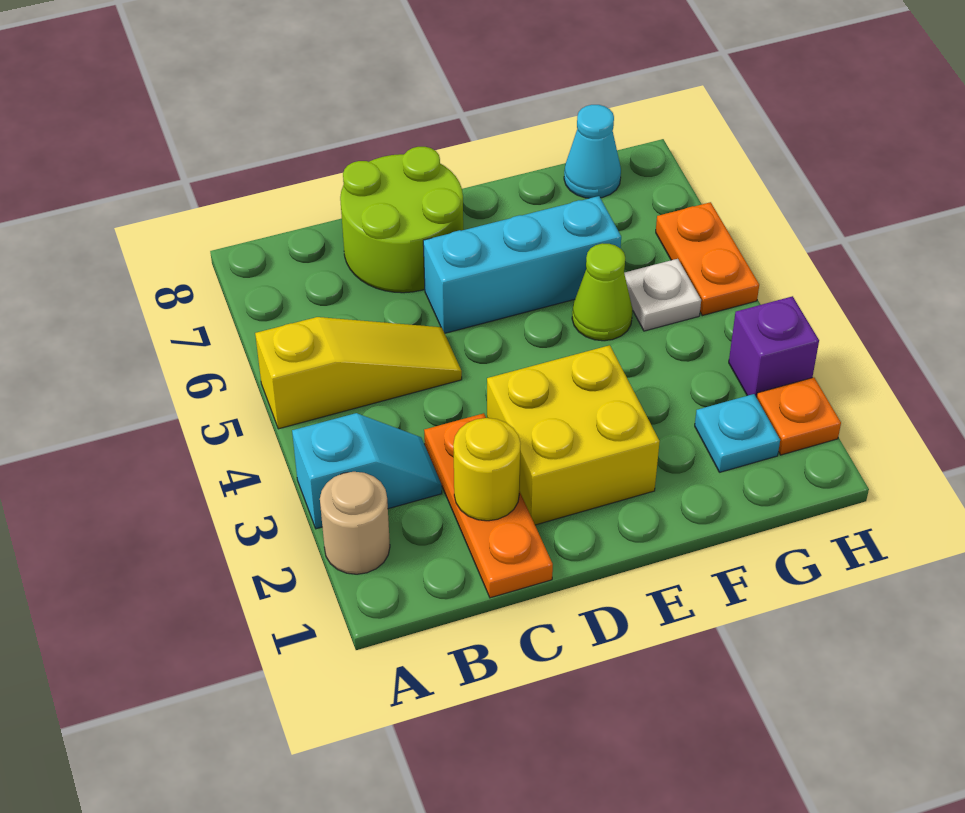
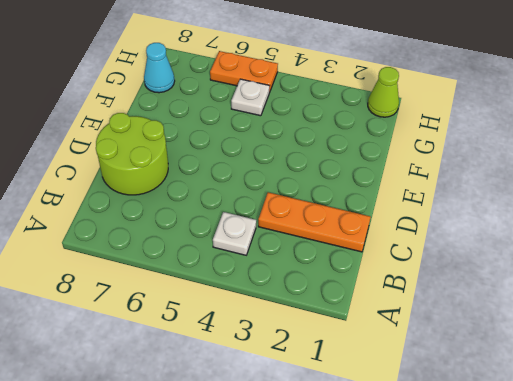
white 1x1 plate [213,212,256,255] -> none
lime 1x1 cone [368,67,399,117] -> lime 1x1 cone moved to [572,243,633,341]
none -> tan 1x1 round brick [320,472,390,574]
none -> cyan 1x2 slope [292,413,442,529]
none -> yellow 1x3 slope [255,317,462,429]

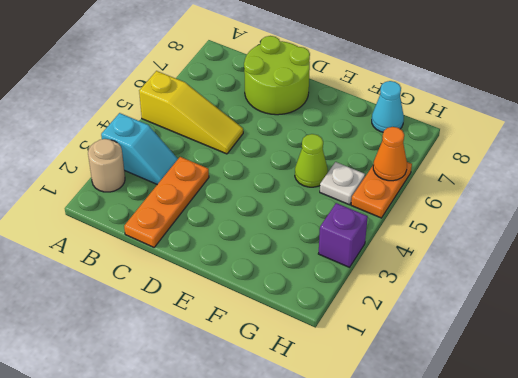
orange 1x1 cone [373,127,407,181] -> none
none -> yellow 2x2 brick [487,345,660,525]
none -> cyan 1x3 brick [423,196,621,333]
none -> cyan 1x1 plate [695,394,780,472]

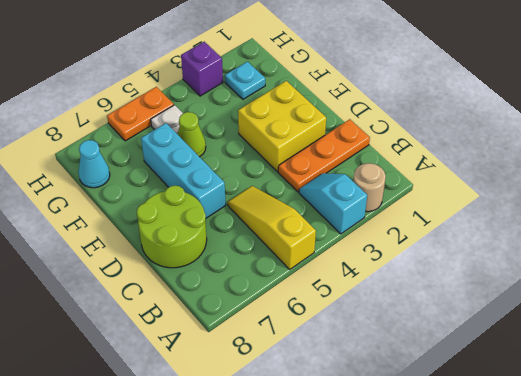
none -> orange 1x1 plate [757,377,841,455]
none -> yellow 1x1 round brick [453,418,521,521]

